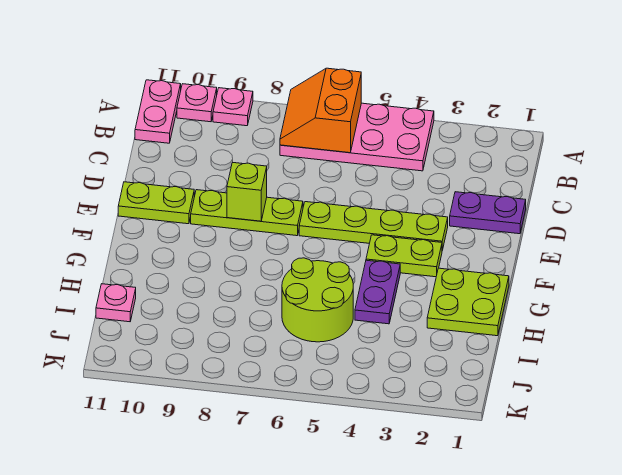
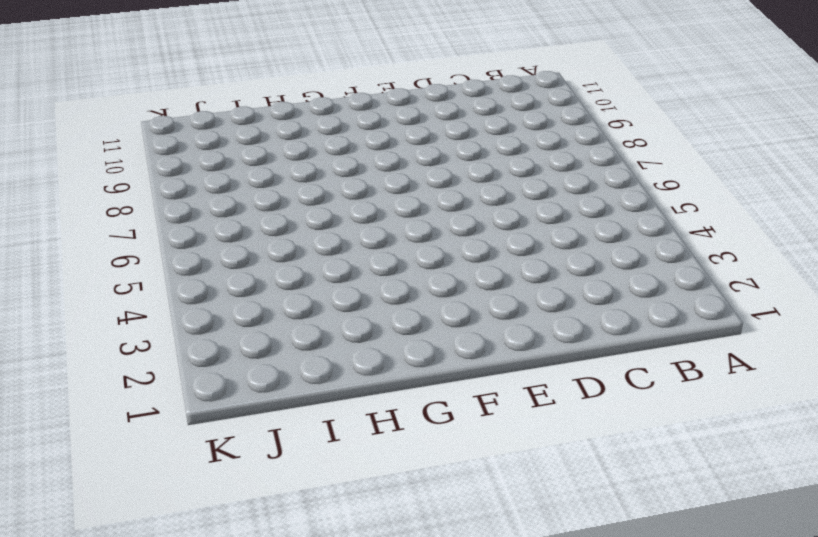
none -> pink 2x4 plate [280,103,434,171]
none -> pink 1x1 plate [213,88,253,126]
none -> pink 1x1 plate [177,84,217,122]

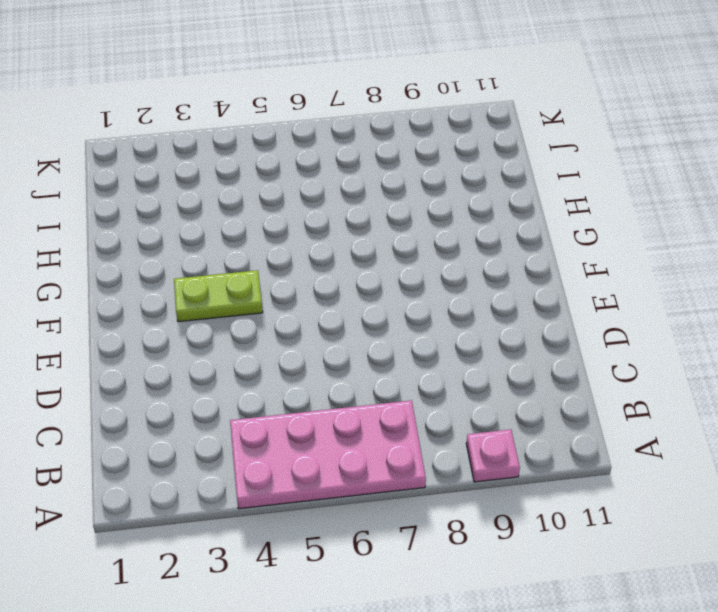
none -> pink 1x1 plate [177,84,217,122]
none -> pink 1x2 plate [135,80,181,143]
none -> purple 1x2 plate [450,192,526,234]

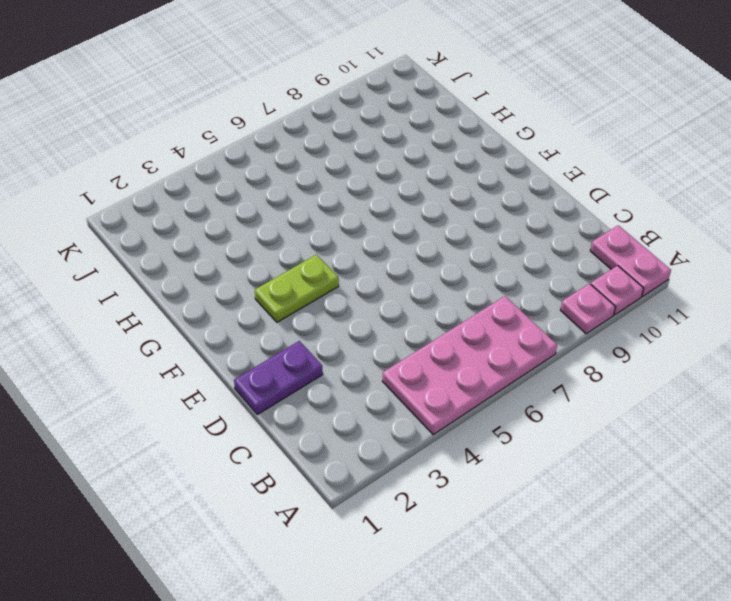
none -> lime 1x4 plate [299,202,448,250]
none -> lime 1x3 plate [191,190,303,236]
none -> lime 1x2 plate [118,182,194,224]

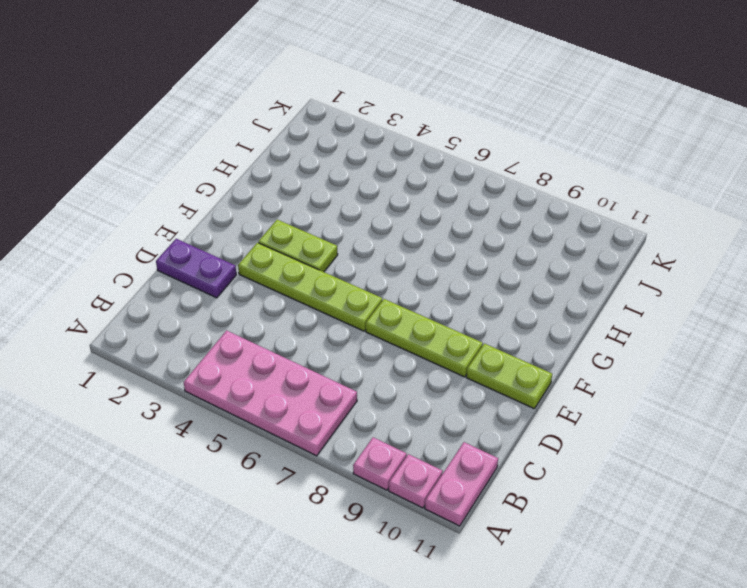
none -> lime 2x2 plate [427,268,509,336]
none -> purple 1x2 plate [355,260,400,324]
none -> lime 2x2 round brick [282,258,353,342]

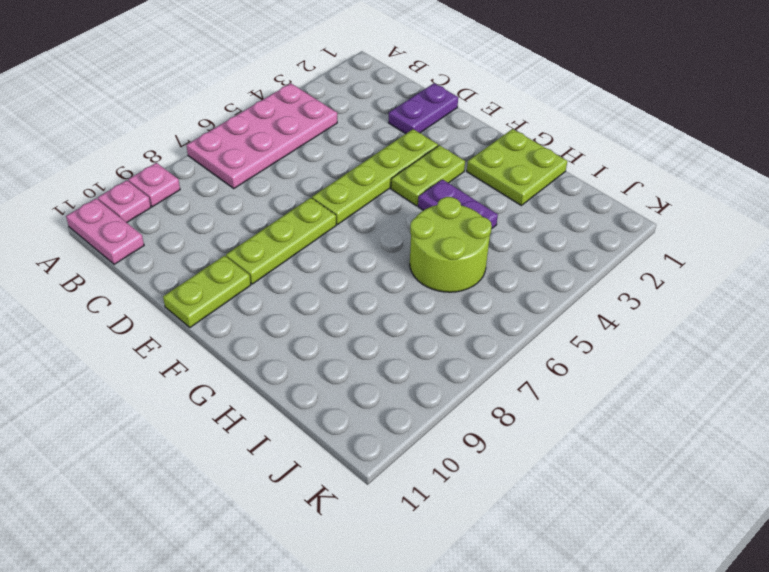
none -> pink 1x1 plate [96,284,136,322]
none -> orange 2x2 slope [280,68,361,153]
none -> lime 1x1 brick [227,162,267,221]

